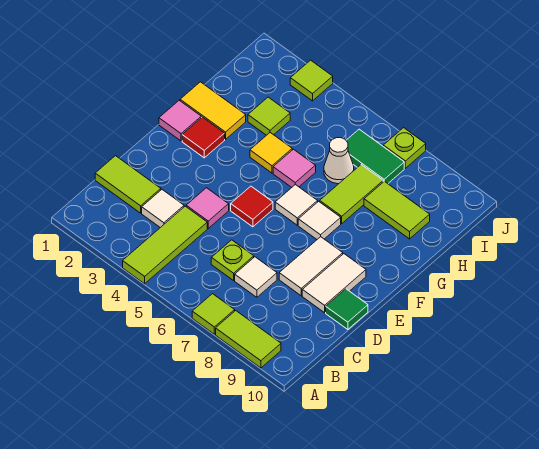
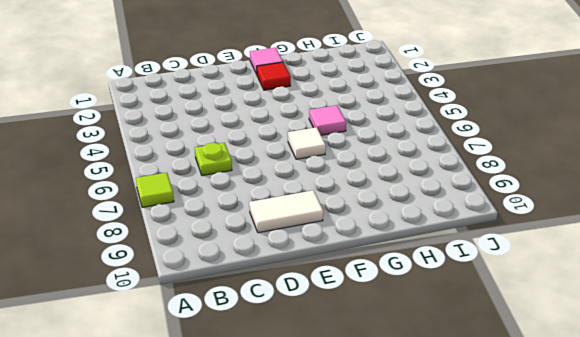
none -> lime 1x3 tile [123,206,207,284]
none -> lime 1x2 tile [216,311,281,368]
none -> lime 1x2 tile [95,156,161,213]

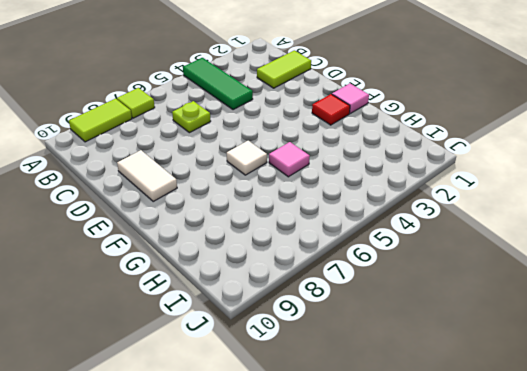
green 1x3 tile [183,58,253,110] -> lime 1x3 tile [123,206,207,284]
none -> white 1x1 tile [142,190,184,228]
none -> white 1x1 tile [235,257,277,297]
none -> pink 1x1 tile [186,188,229,228]

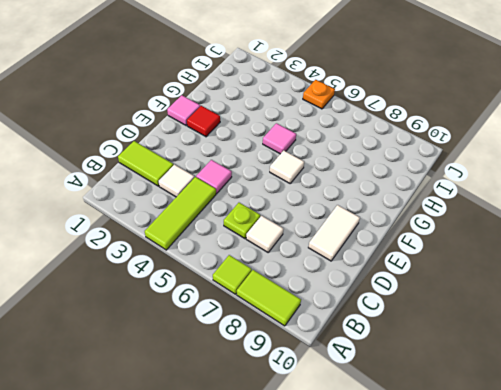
orange 1x1 plate [303,80,335,109] -> none
none -> white 1x2 tile [279,237,343,296]
none -> green 1x1 tile [326,289,368,330]
none -> red 1x1 tile [231,186,273,227]

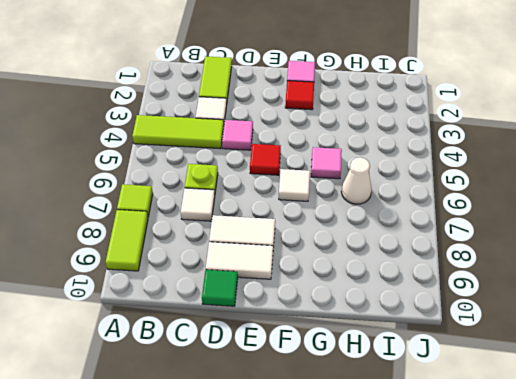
none -> white 1x1 tile [298,201,341,239]
none -> yellow 1x2 tile [180,82,246,139]
none -> yellow 1x1 tile [250,133,292,173]

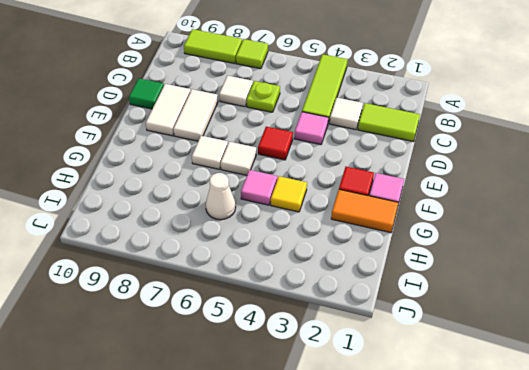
orange 1x2 tile [331,189,398,233] -> yellow 1x2 tile [180,82,246,139]
none -> lime 1x2 tile [320,165,383,223]
none -> lime 1x1 tile [248,97,290,135]
none -> lime 1x2 tile [364,181,430,239]

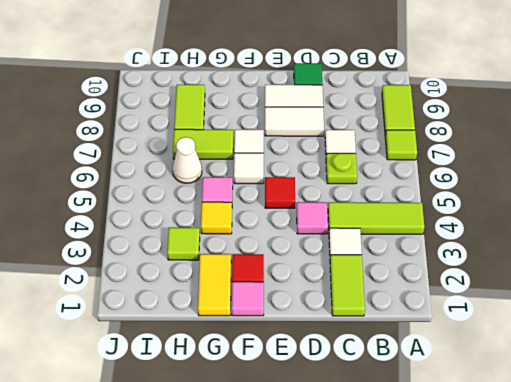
none -> green 1x2 tile [346,129,404,184]
none -> lime 1x1 tile [290,60,333,101]
none -> lime 1x1 plate [383,128,426,168]

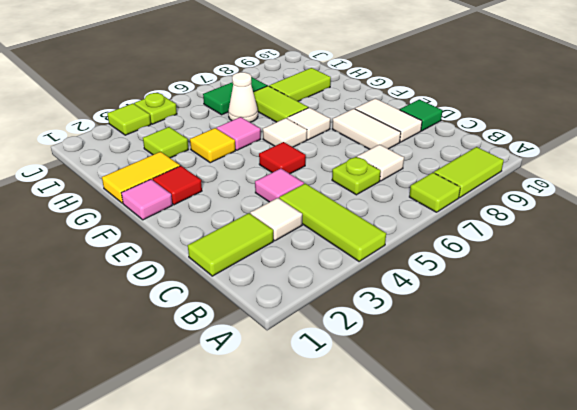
lime 1x1 plate [134,93,177,124] -> lime 1x1 plate moved to [383,128,426,168]

